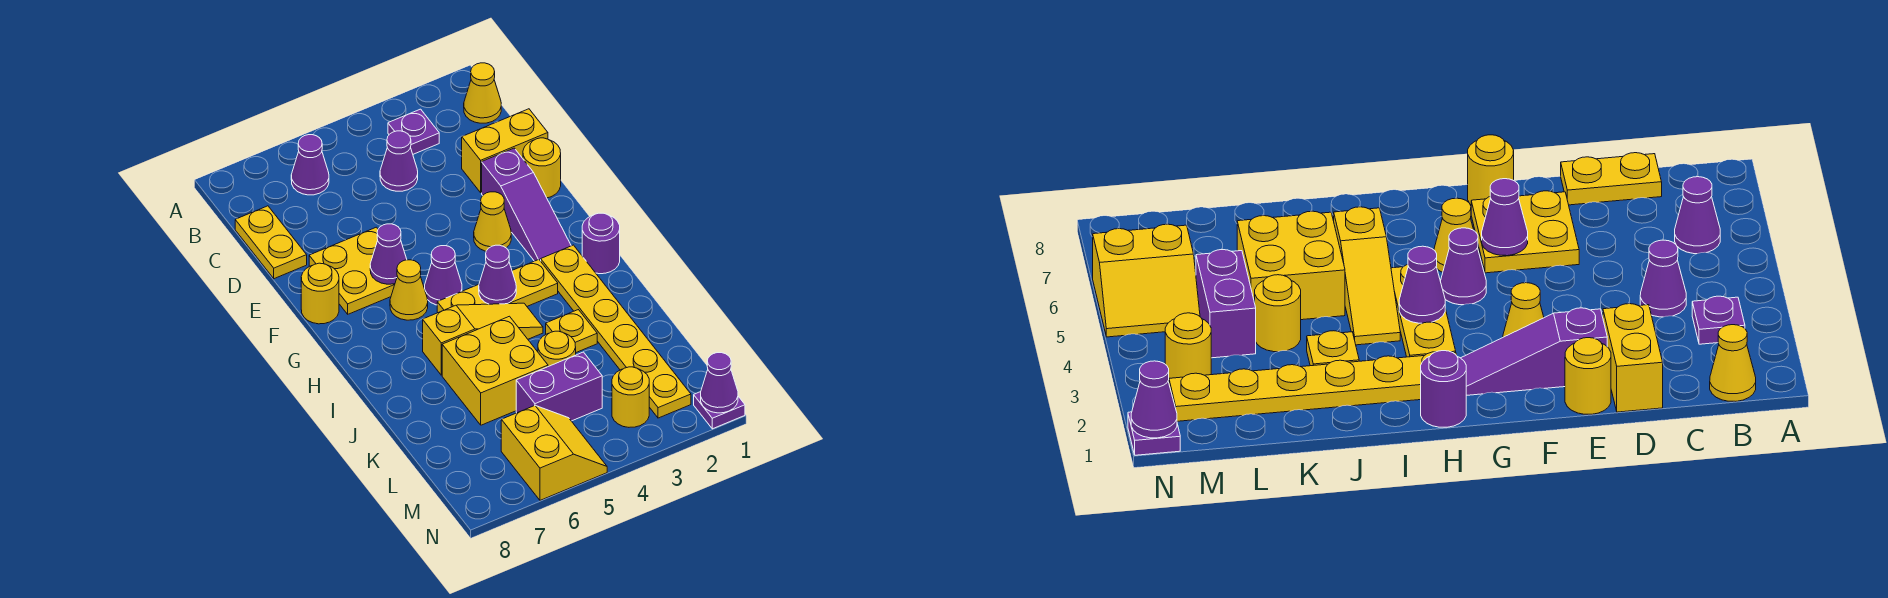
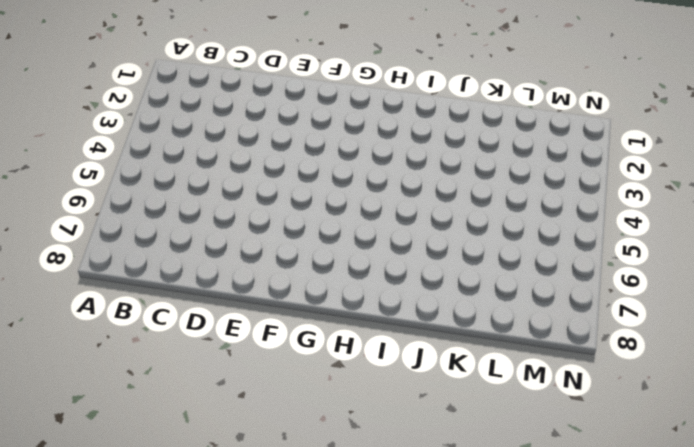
none -> yellow 1x1 cone [464,63,501,123]
none -> purple 1x1 plate [388,109,439,154]
none -> purple 1x1 cone [291,135,329,195]

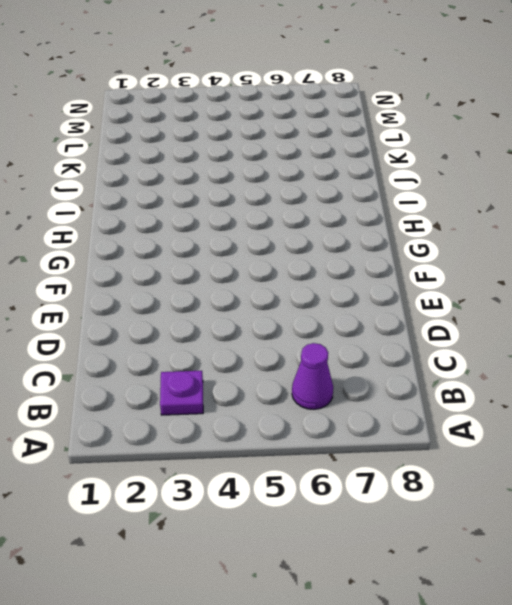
none -> yellow 1x1 cone [464,63,501,123]
none -> purple 1x1 cone [380,131,418,191]
none -> yellow 1x2 plate [235,206,307,279]

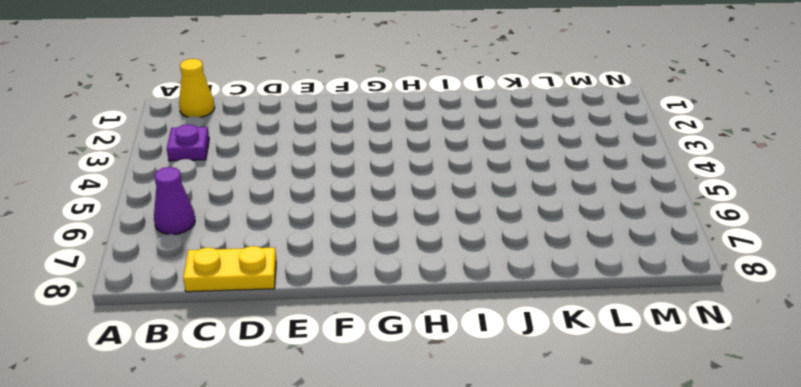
none -> purple 1x1 cone [380,131,418,191]
none -> yellow 1x2 brick [462,109,548,193]
none -> yellow 1x1 round brick [523,138,561,198]

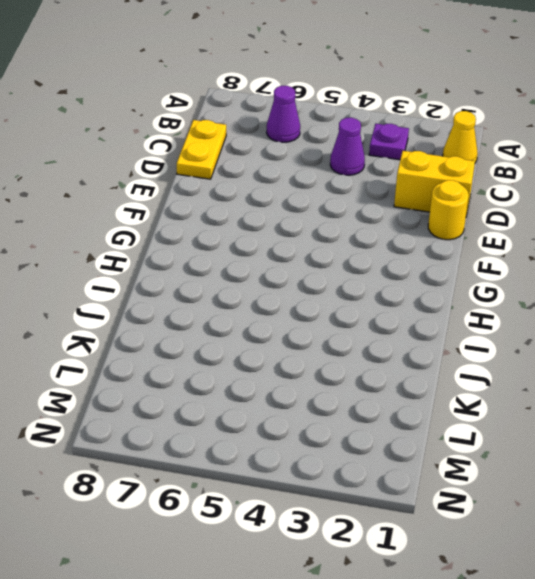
none -> purple 1x3 slope [482,148,571,261]
none -> yellow 2x2 plate [309,227,395,314]
none -> yellow 1x1 cone [474,192,511,251]

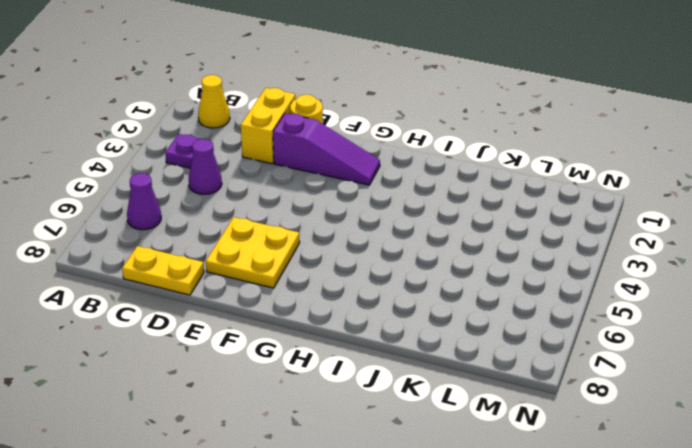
none -> yellow 1x1 cone [474,192,511,251]
none -> yellow 1x1 round brick [301,263,339,324]
none -> purple 1x1 cone [425,246,462,305]

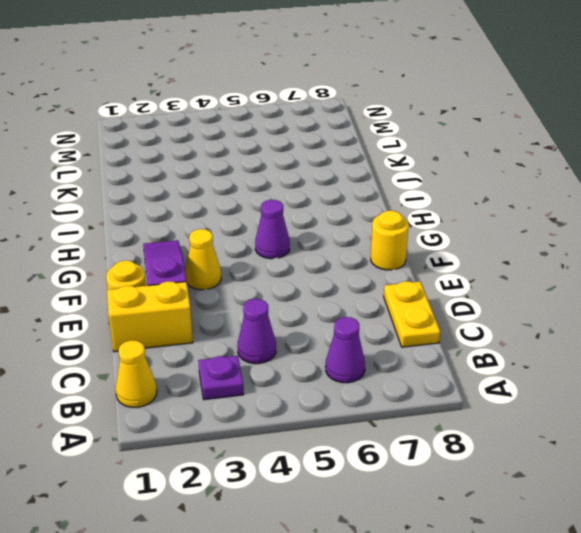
none -> yellow 2x2 plate [309,227,395,314]
none -> yellow 1x1 cone [390,260,428,320]
none -> purple 1x1 round brick [582,213,620,274]

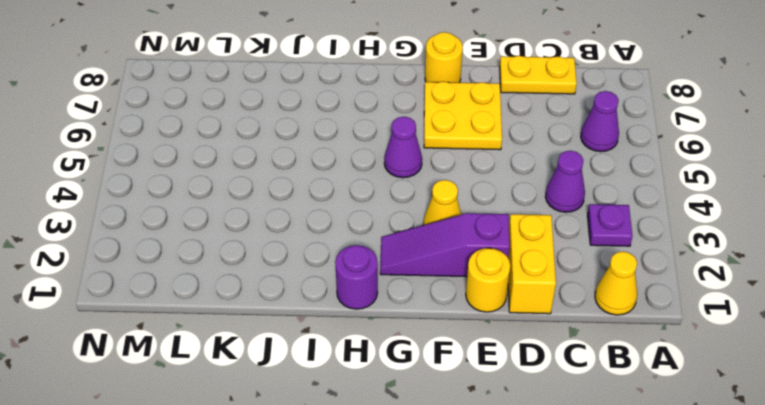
none -> yellow 1x1 cone [390,260,428,320]
none -> yellow 1x6 plate [541,245,691,418]
none -> yellow 1x3 plate [437,259,558,313]

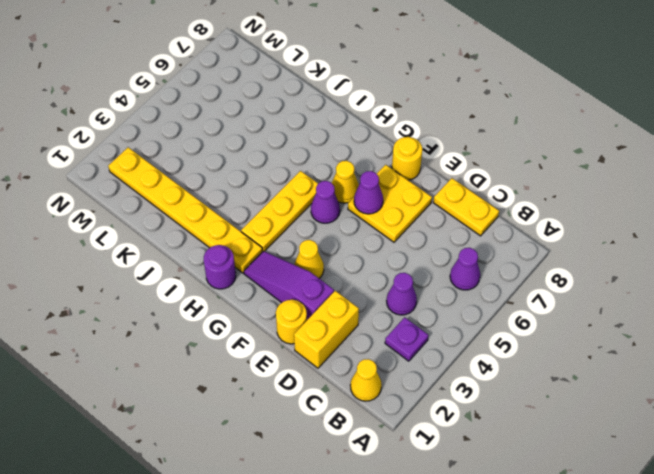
none -> yellow 1x3 slope [423,303,543,375]
none -> yellow 1x1 plate [546,310,597,352]
none -> yellow 2x2 brick [442,316,548,425]

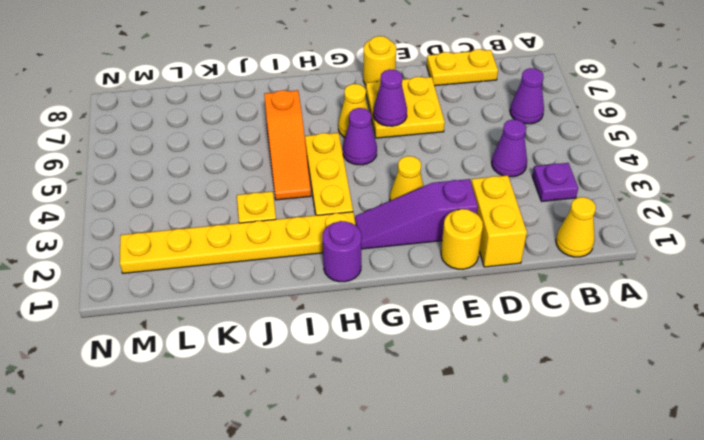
orange 1x3 slope [264,90,311,200] -> yellow 1x3 slope [423,303,543,375]
none -> yellow 2x2 brick [442,316,548,425]
none -> yellow 1x1 round brick [538,331,576,367]
none -> purple 1x2 brick [516,352,602,421]

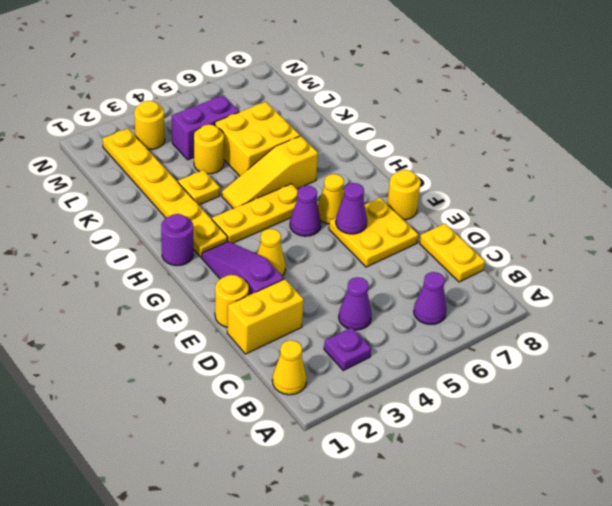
none -> yellow 2x2 slope [501,406,607,500]
none -> purple 1x1 plate [694,392,745,429]
none -> purple 1x1 cone [479,245,516,304]

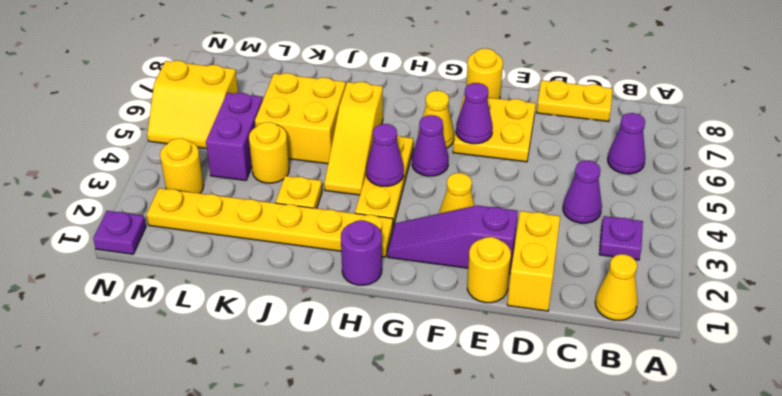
none -> purple 1x1 cone [701,353,738,413]

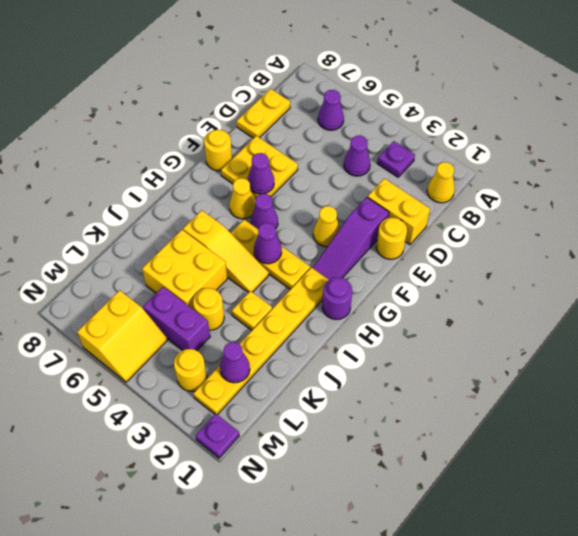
purple 1x1 cone [220,342,250,383] -> purple 1x1 cone moved to [701,353,738,413]

